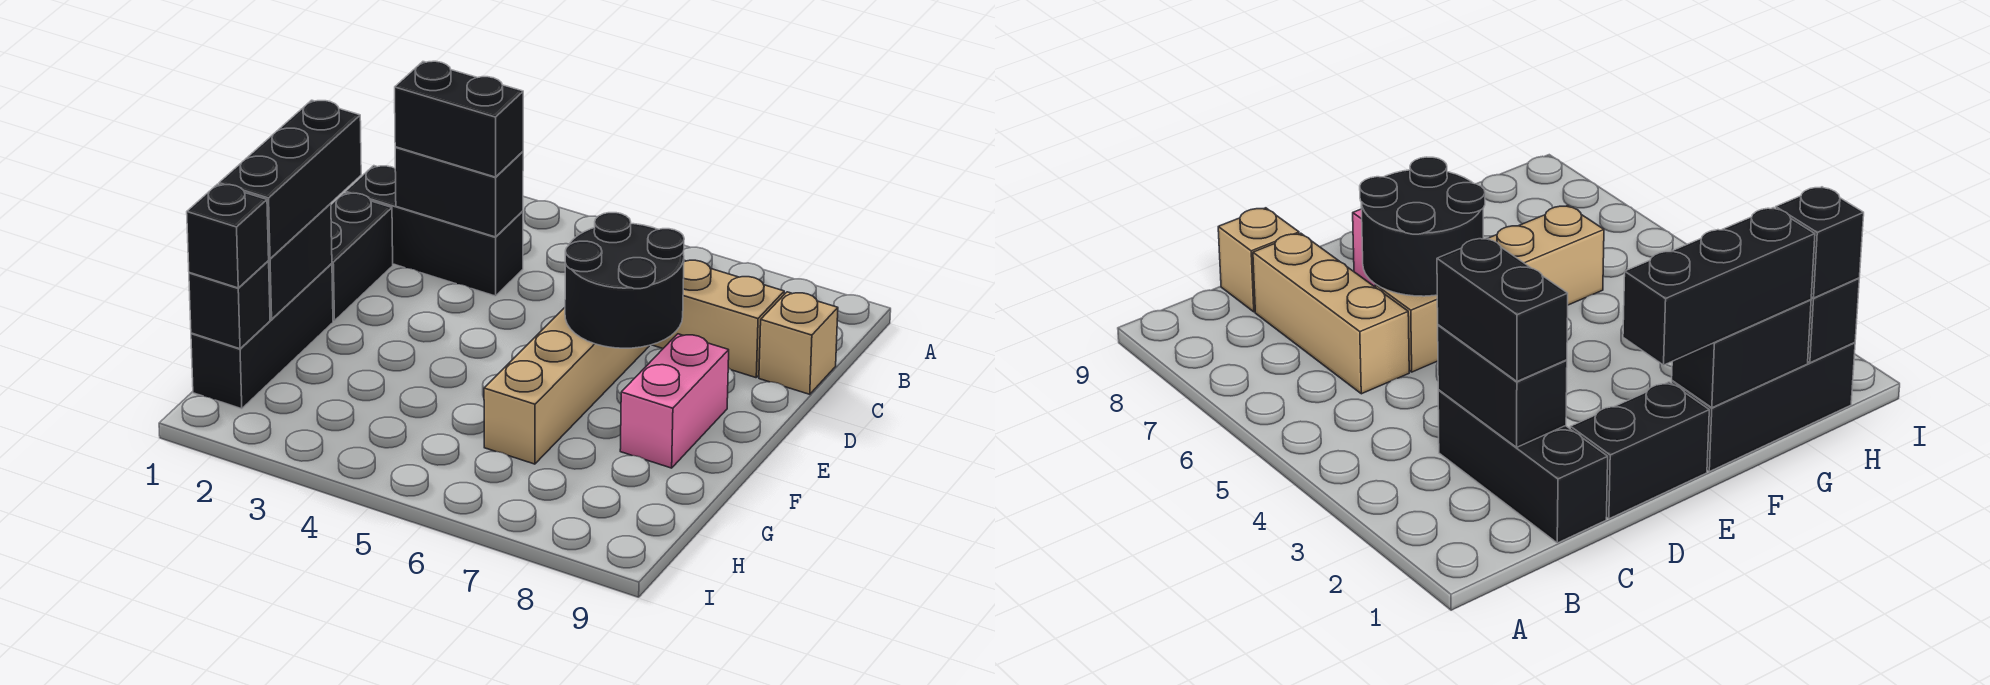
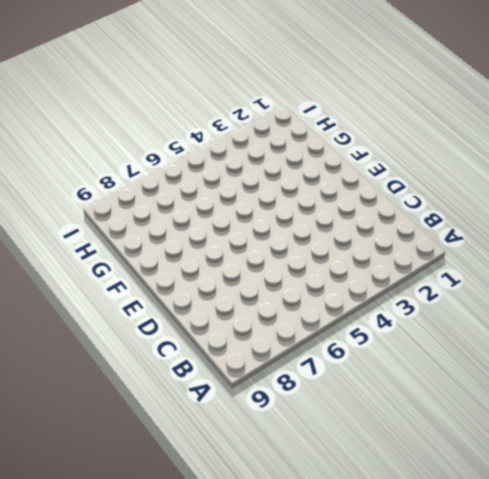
none -> black 1x3 brick [345,166,523,296]
none -> tan 1x3 brick [652,260,784,378]
none -> tan 1x1 brick [759,292,838,394]

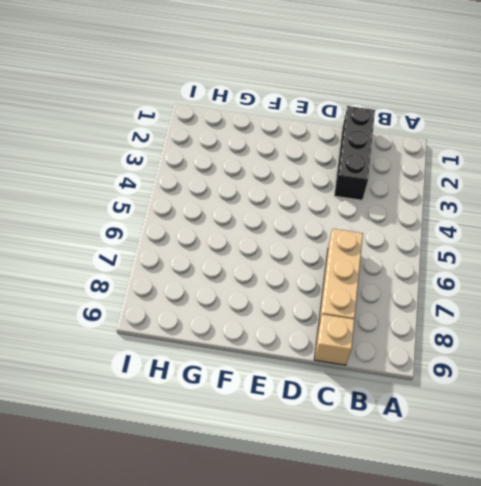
none -> black 1x2 brick [331,193,393,321]
none -> tan 1x4 brick [484,308,649,464]
none -> pink 1x2 brick [620,334,729,468]

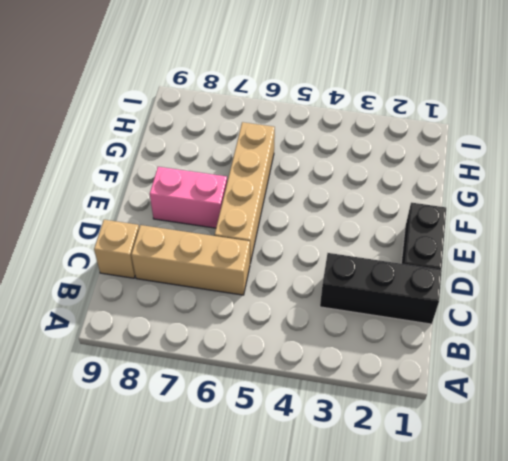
pink 1x2 brick [150,167,227,228] -> pink 1x2 brick turned to [620,334,729,468]
none -> black 1x3 brick [191,264,333,409]
none -> black 1x2 brick [395,147,523,237]
none -> black 2x2 round brick [565,213,684,348]

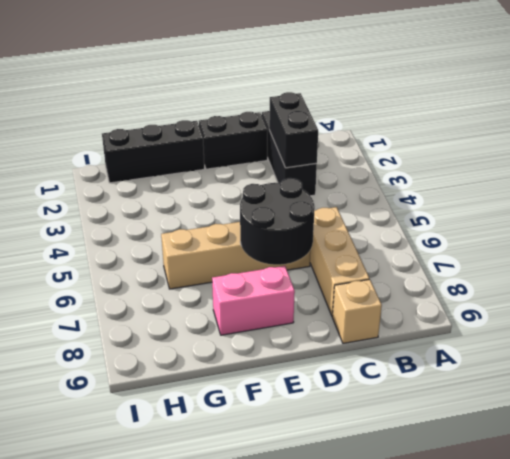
none -> black 1x2 brick [268,203,332,319]
none -> black 1x1 brick [189,261,270,349]
none -> black 1x2 brick [395,61,523,177]

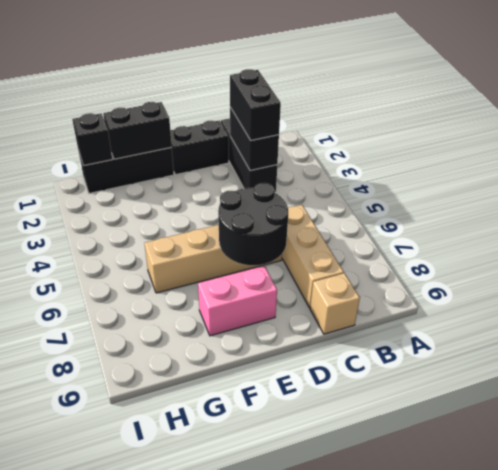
none -> black 1x3 brick [219,100,361,259]
none -> black 1x1 brick [187,184,269,288]

